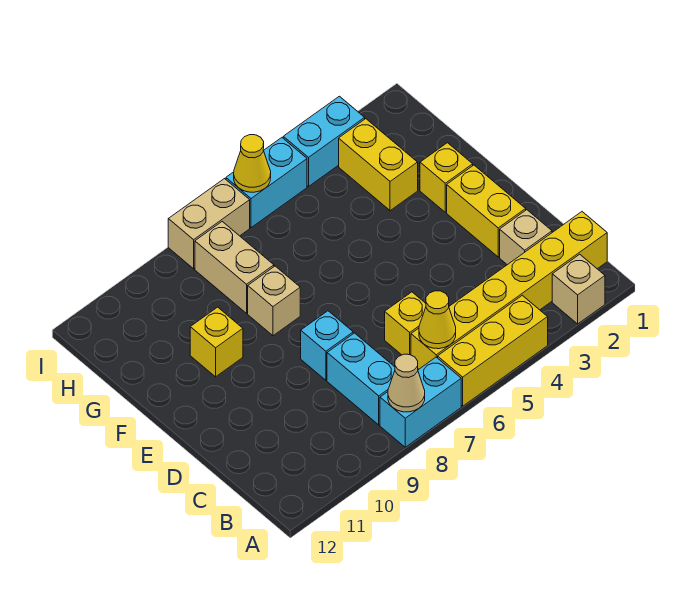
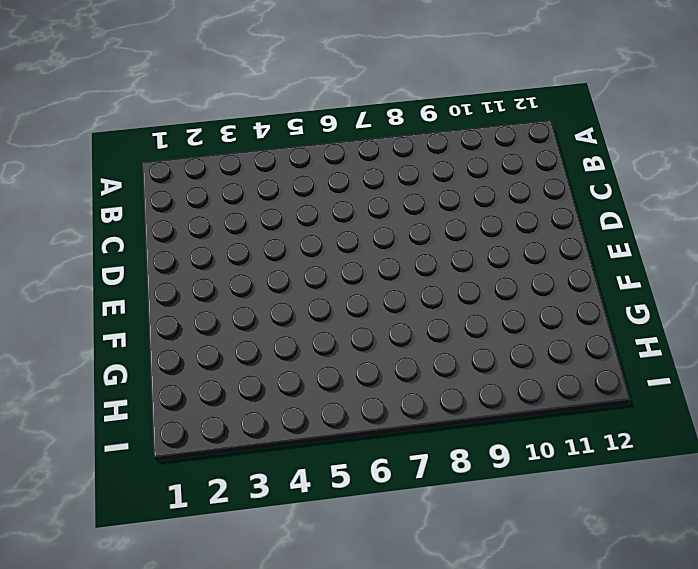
none -> tan 1x1 brick [552,254,605,324]
none -> yellow 1x3 brick [438,295,548,406]
none -> cyan 1x2 brick [380,357,461,447]

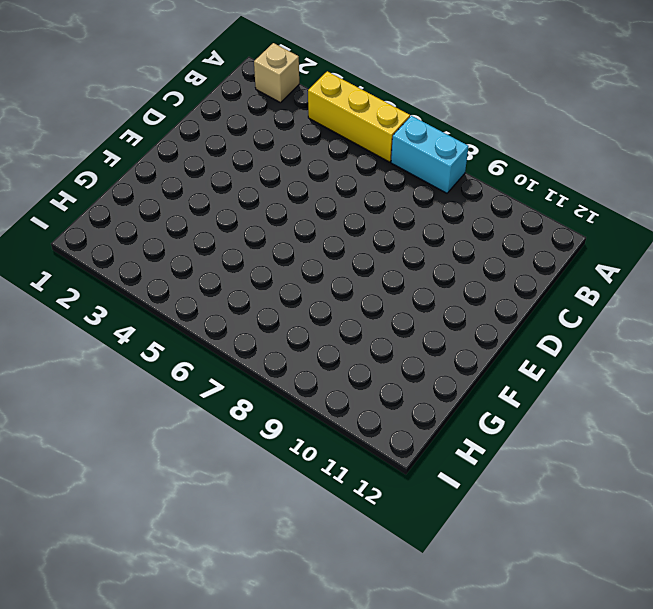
none -> yellow 1x6 brick [411,212,607,369]
none -> cyan 1x2 brick [327,333,395,425]
none -> tan 1x1 brick [500,210,552,265]

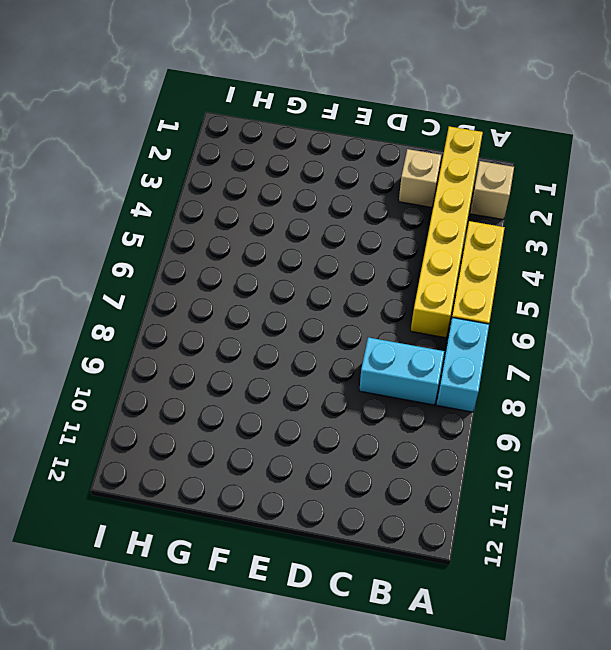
none -> yellow 1x1 brick [385,292,426,355]
none -> yellow 1x2 brick [447,165,526,257]
none -> cyan 1x1 brick [301,311,353,380]

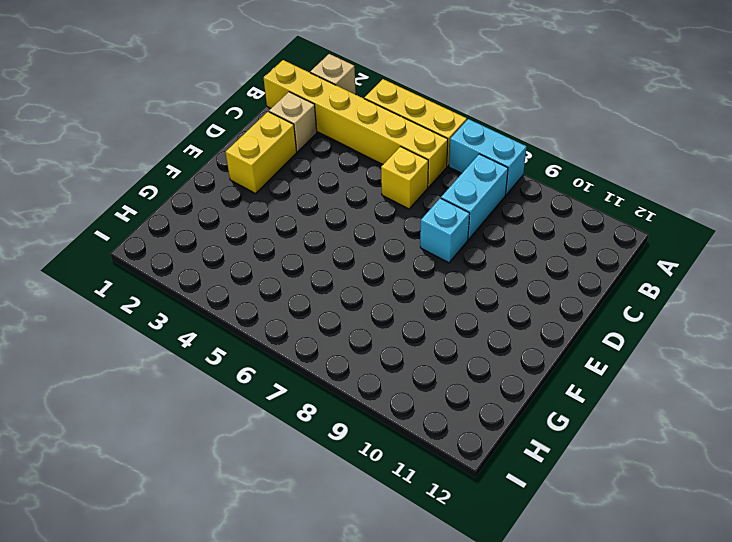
none -> yellow 1x1 brick [420,143,473,212]
none -> tan 1x1 brick [248,266,300,336]
none -> yellow 1x1 brick [190,307,243,377]

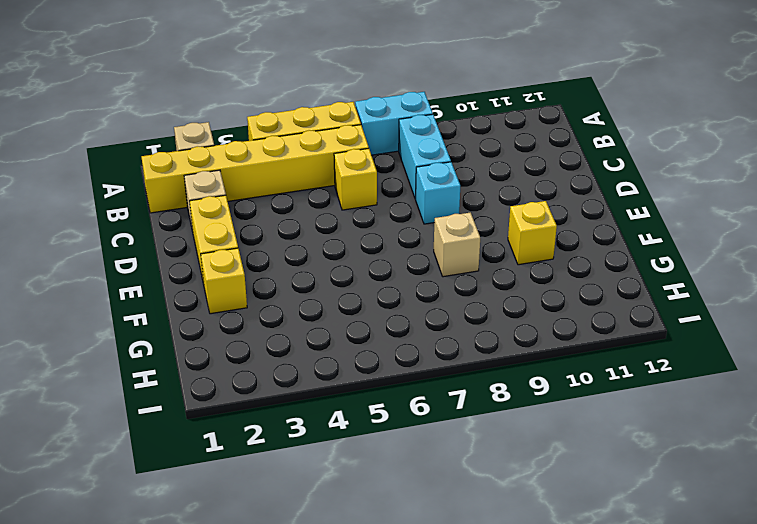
none -> yellow 1x2 brick [339,119,418,211]
none -> tan 1x2 brick [195,222,274,313]
none -> cyan 1x2 brick [283,96,365,186]

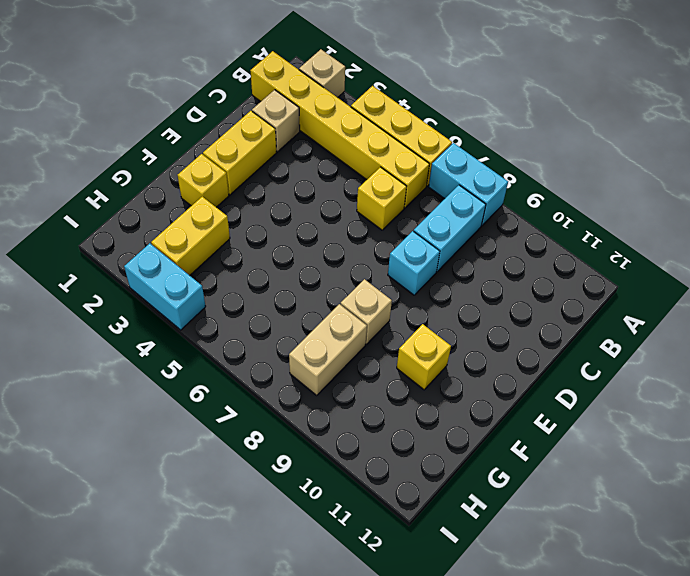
none -> cyan 1x2 brick [226,138,307,228]
none -> tan 1x2 brick [168,179,250,269]
none -> tan 1x1 cone [388,354,425,412]

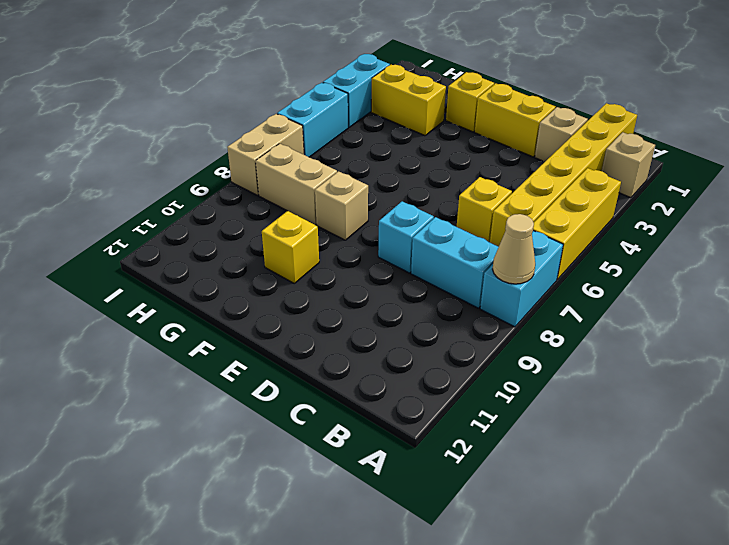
none -> yellow 1x1 cone [419,291,456,349]
none -> yellow 1x1 cone [234,135,271,192]

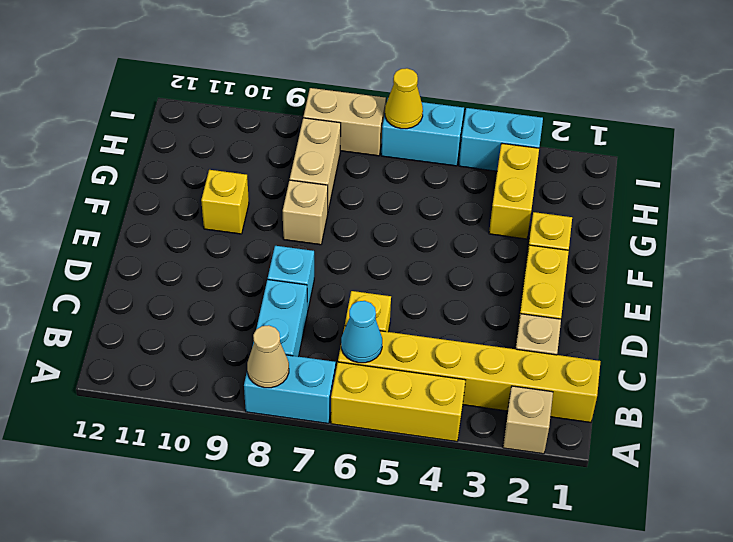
cyan 1x1 cone [341,301,382,363] -> yellow 1x1 cone [419,291,456,349]

